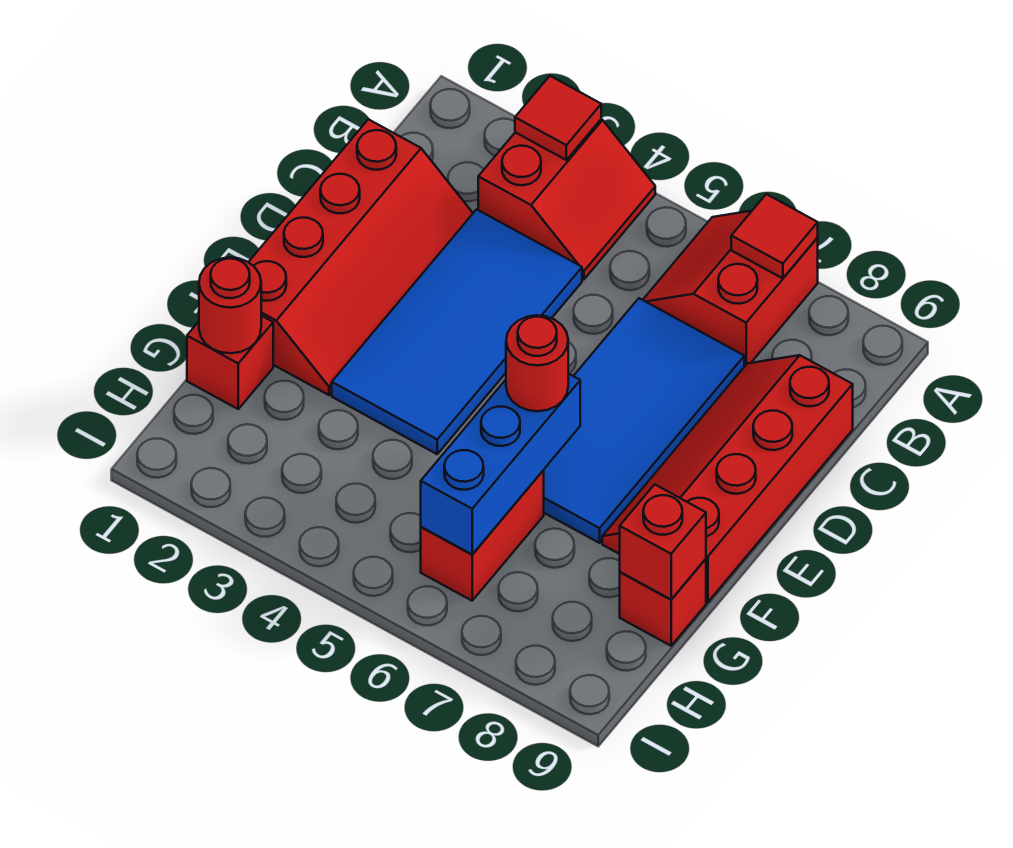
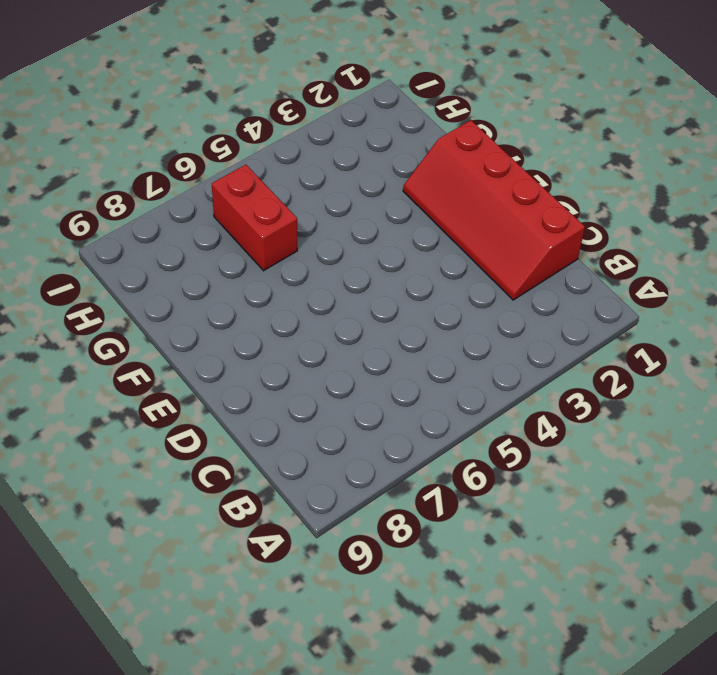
none -> red 2x2 slope [478,119,655,280]
none -> red 2x2 slope [643,211,818,367]
none -> blue 2x4 tile [332,209,582,454]

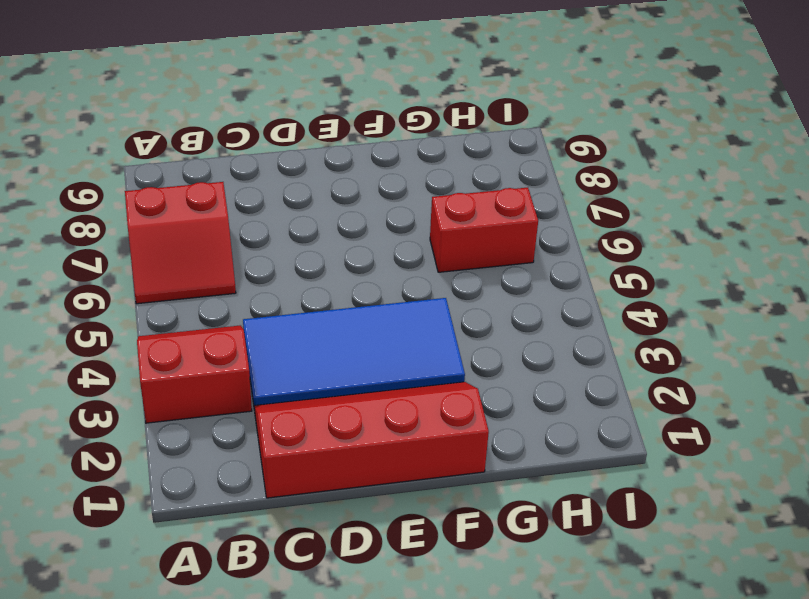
none -> blue 2x4 tile [544,298,744,543]
none -> red 2x4 slope [602,355,853,602]
none -> red 1x1 brick [187,316,273,409]

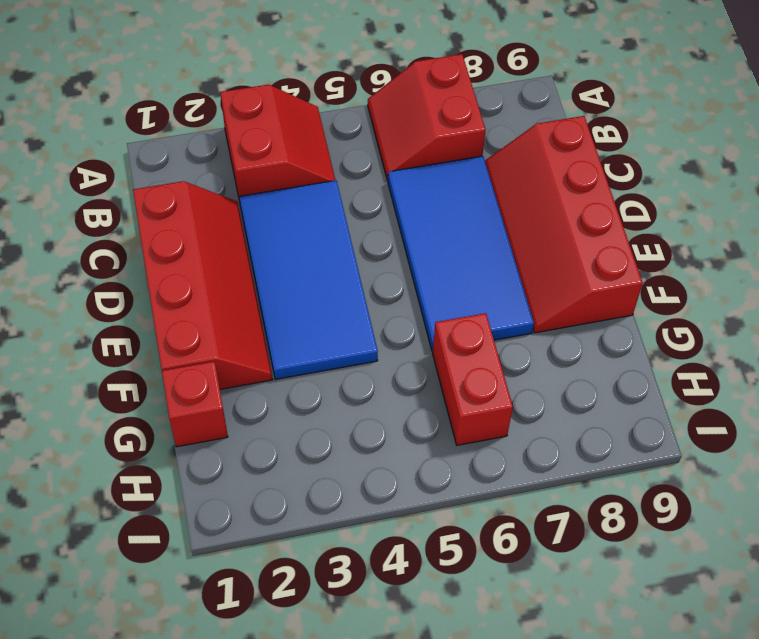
none -> red 1x1 brick [620,559,706,646]
none -> red 1x1 tile [515,76,601,160]
none -> red 1x1 tile [731,194,818,278]

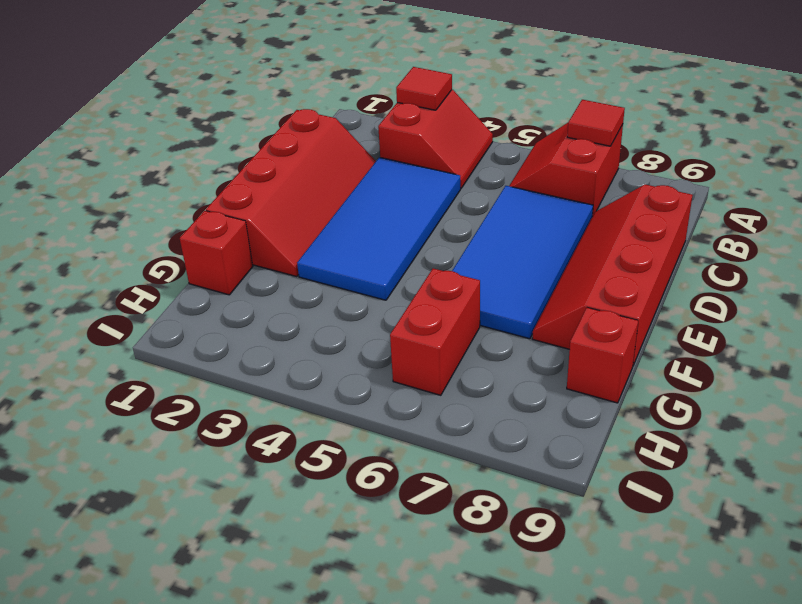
none -> blue 1x3 brick [421,373,580,554]
none -> red 1x1 round brick [199,257,261,353]
none -> red 1x1 brick [620,484,706,599]

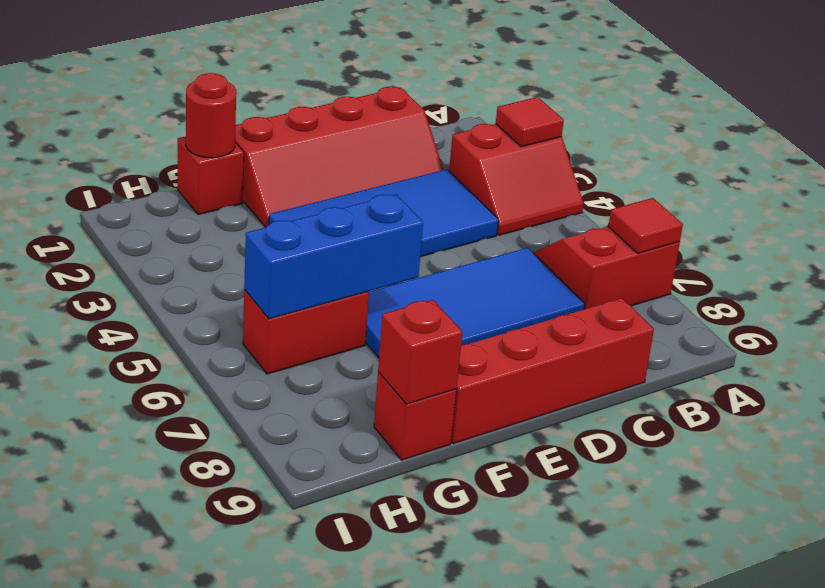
none -> red 1x1 round brick [506,315,568,411]

